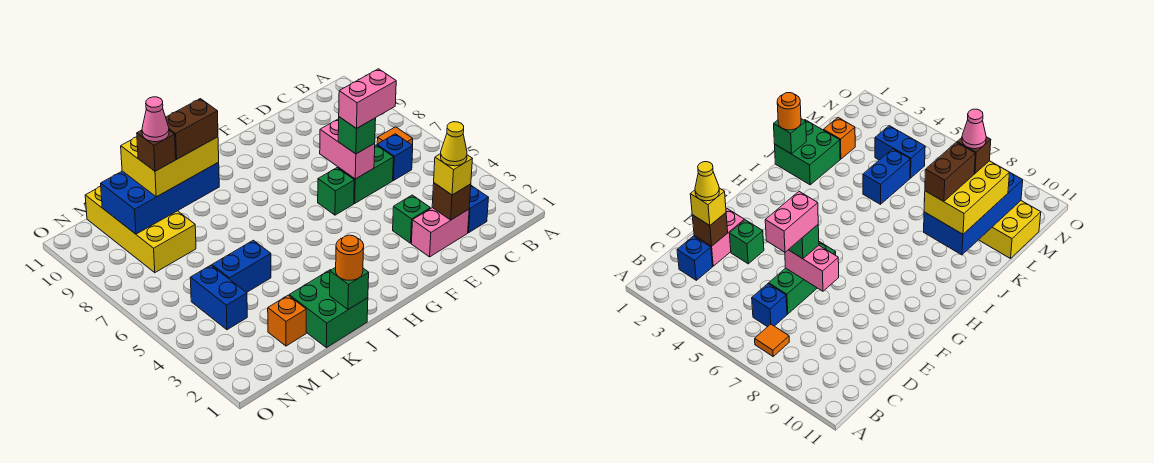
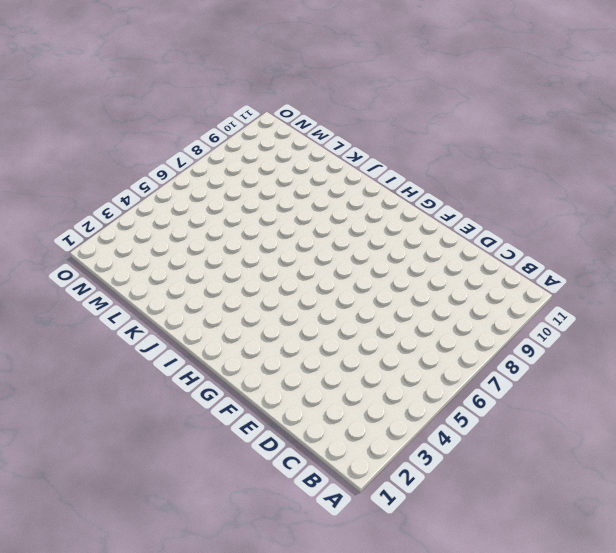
none -> orange 1x1 tile [377,127,413,145]
none -> blue 1x1 brick [468,186,489,233]
none -> blue 1x1 brick [377,134,413,180]

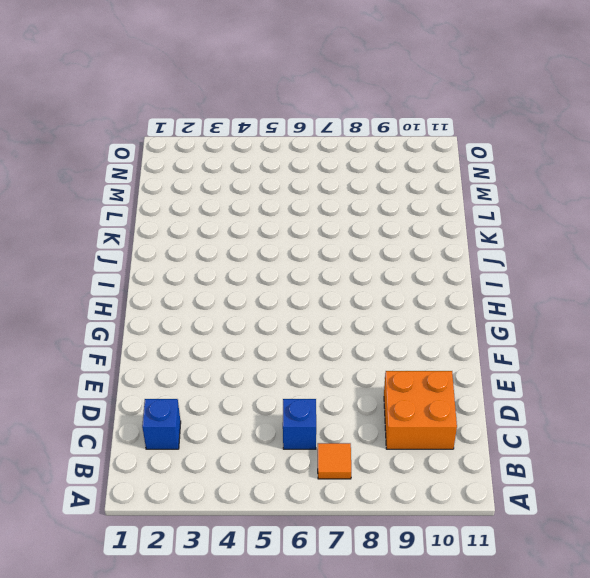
orange 2x2 brick [384,371,457,449] -> none
none -> pink 1x2 brick [411,208,469,257]
none -> green 1x2 brick [338,145,394,203]
none -> green 1x1 brick [393,195,430,243]

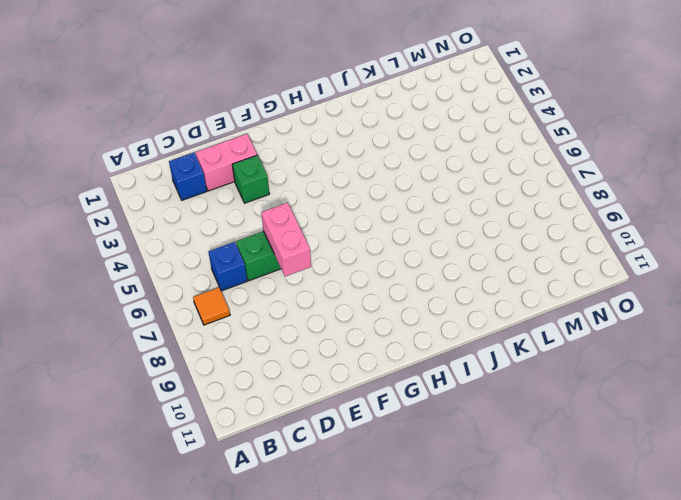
none -> green 1x1 brick [318,168,354,215]
none -> green 2x2 brick [289,270,368,348]
none -> blue 1x2 brick [212,240,271,293]

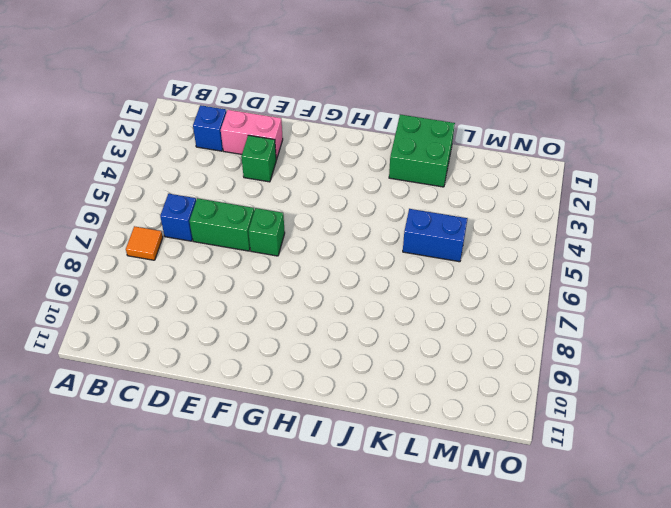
none -> orange 1x1 brick [268,295,306,346]
none -> yellow 2x4 brick [85,186,196,273]
none -> blue 1x2 brick [190,265,247,330]

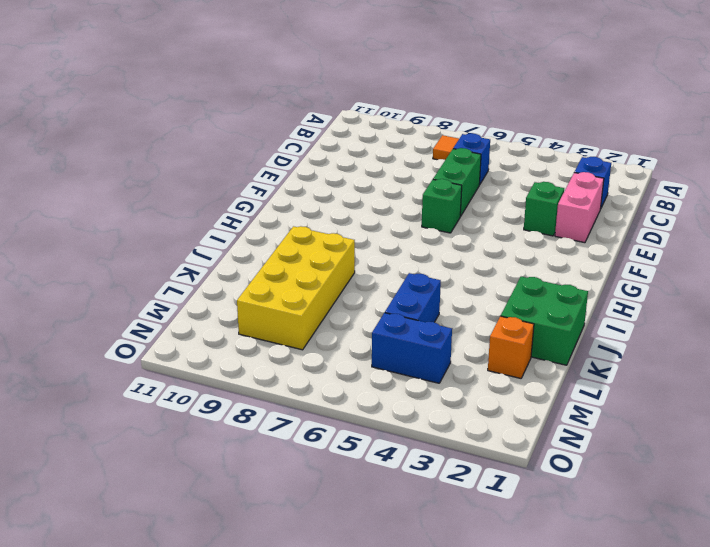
yellow 2x4 brick [237,226,355,350] -> yellow 2x4 brick turned to [85,186,196,273]
none -> brown 1x1 brick [432,183,471,220]
none -> pink 1x2 brick [320,119,375,179]
none -> green 1x1 brick [330,267,369,310]

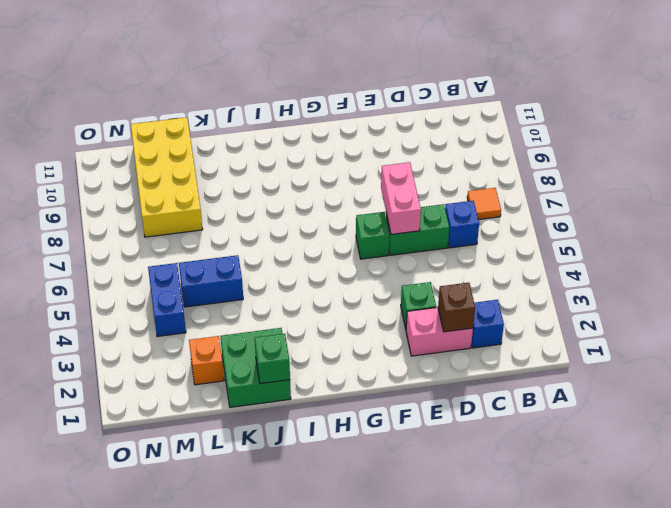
none -> blue 2x4 brick [101,162,219,234]
none -> yellow 1x1 brick [434,154,472,195]
none -> green 1x1 brick [338,117,376,154]

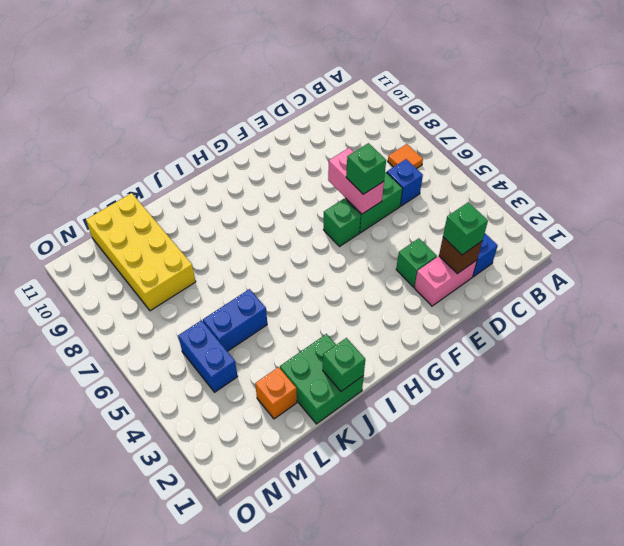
green 1x1 brick [443,202,488,255] -> yellow 1x1 brick [434,154,472,195]
none -> blue 2x4 brick [101,162,219,234]
none -> orange 1x1 round brick [336,235,364,280]
none -> yellow 2x3 brick [121,137,219,197]

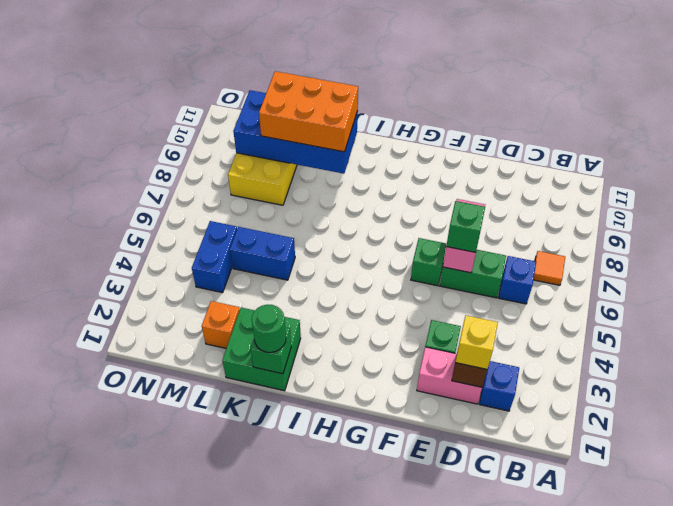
green 1x1 round brick [251,305,286,352] -> orange 1x1 round brick [336,235,364,280]
orange 2x3 brick [259,71,358,152] -> yellow 2x3 brick [121,137,219,197]
none -> yellow 1x1 cone [441,122,467,166]
none -> pink 1x2 brick [339,69,396,129]
none -> brown 1x2 brick [166,99,218,159]

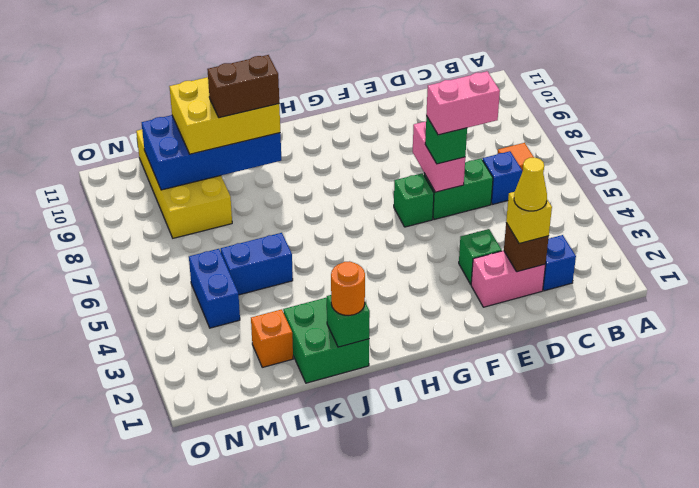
none -> brown 1x1 brick [137,130,176,171]
none -> pink 1x1 cone [142,97,169,142]

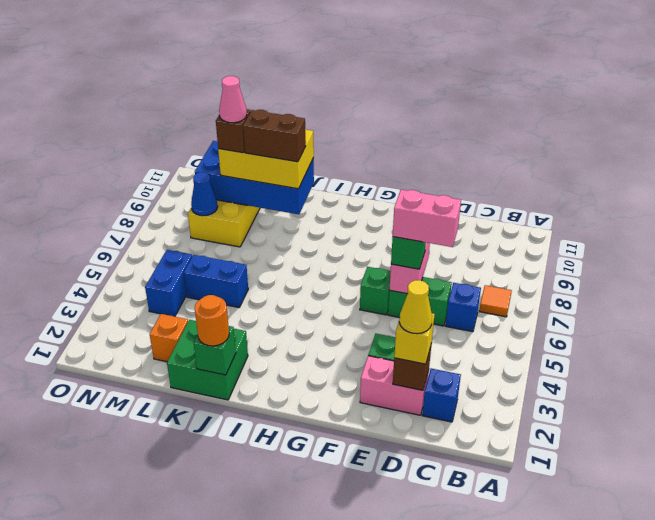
blue 1x1 cone [191,172,218,216] -> none

